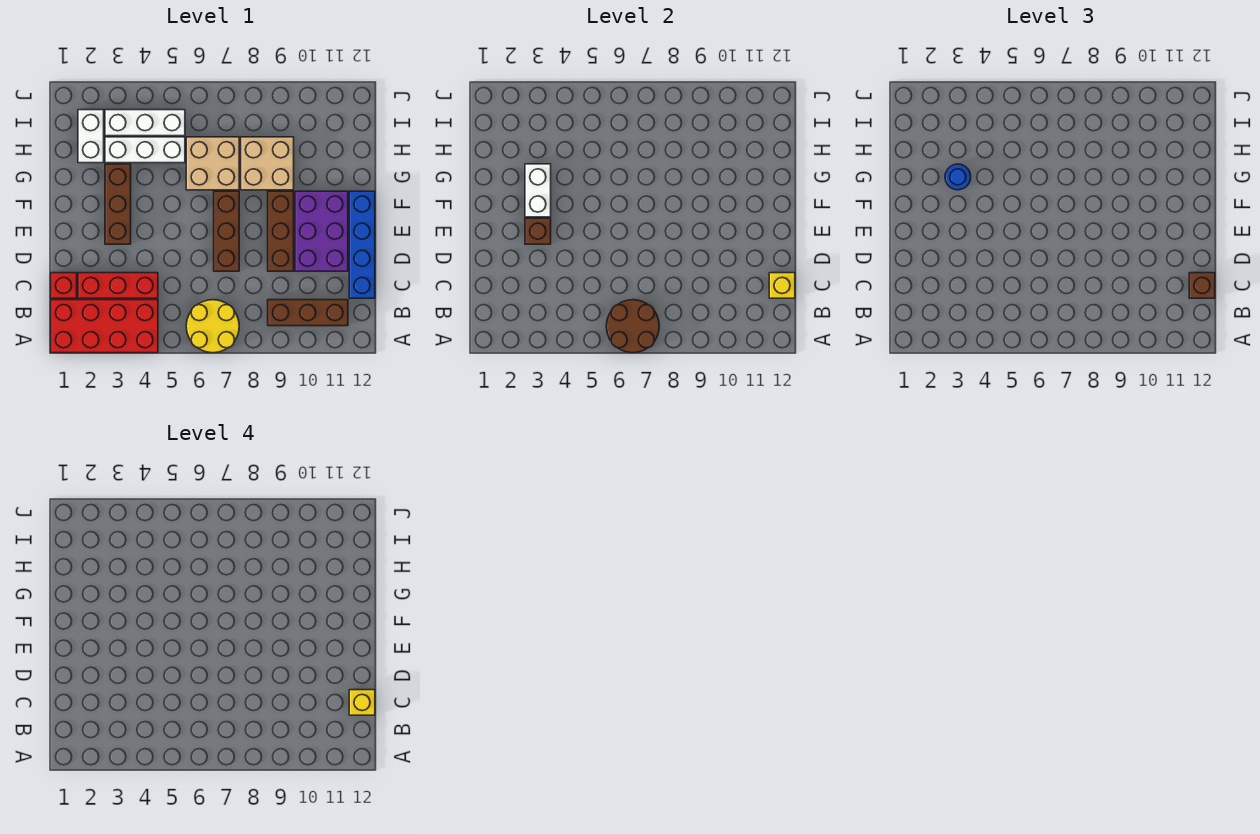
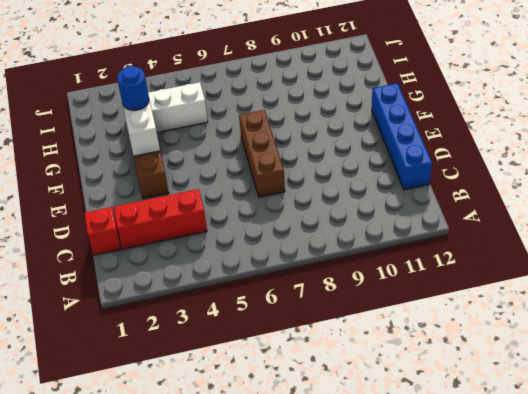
none -> red 2x4 brick [51,300,158,353]
none -> yellow 2x2 round brick [186,300,239,353]
none -> brown 1x3 brick [268,300,348,326]

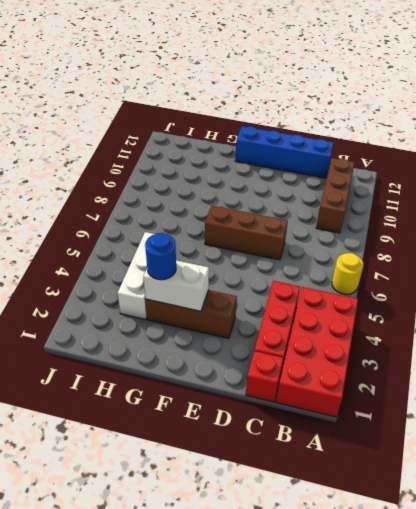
yellow 1x1 round brick [332,253,364,294] -> yellow 2x2 round brick [186,300,239,353]
none -> brown 1x3 brick [268,191,294,271]
none -> purple 2x3 brick [295,191,348,271]
none -> tan 2x2 brick [186,137,239,190]

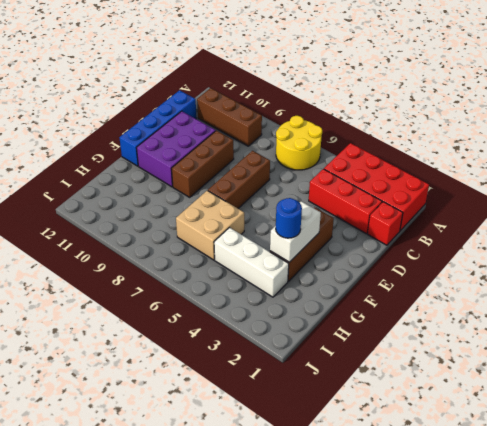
none -> tan 2x2 brick [241,137,294,190]
none -> white 1x2 brick [78,110,104,163]
none -> white 1x3 brick [105,110,185,136]

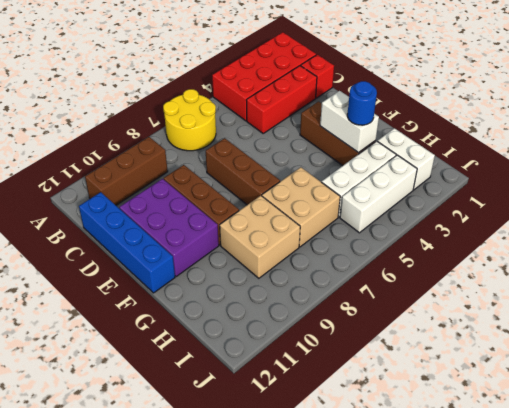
none -> brown 2x2 round brick [606,300,659,353]
none -> yellow 1x1 brick [769,273,795,298]
none -> brown 1x1 brick [525,218,551,244]

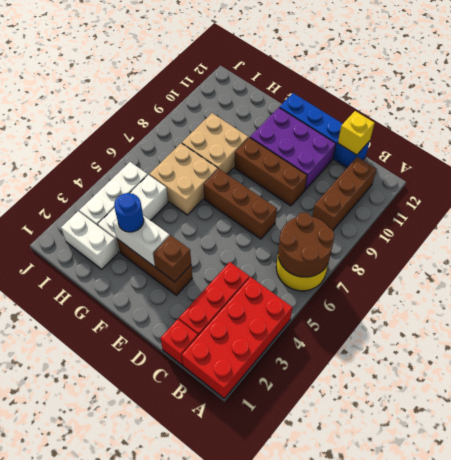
none -> brown 1x1 brick [1189,273,1215,298]
none -> yellow 1x1 brick [349,690,375,715]

